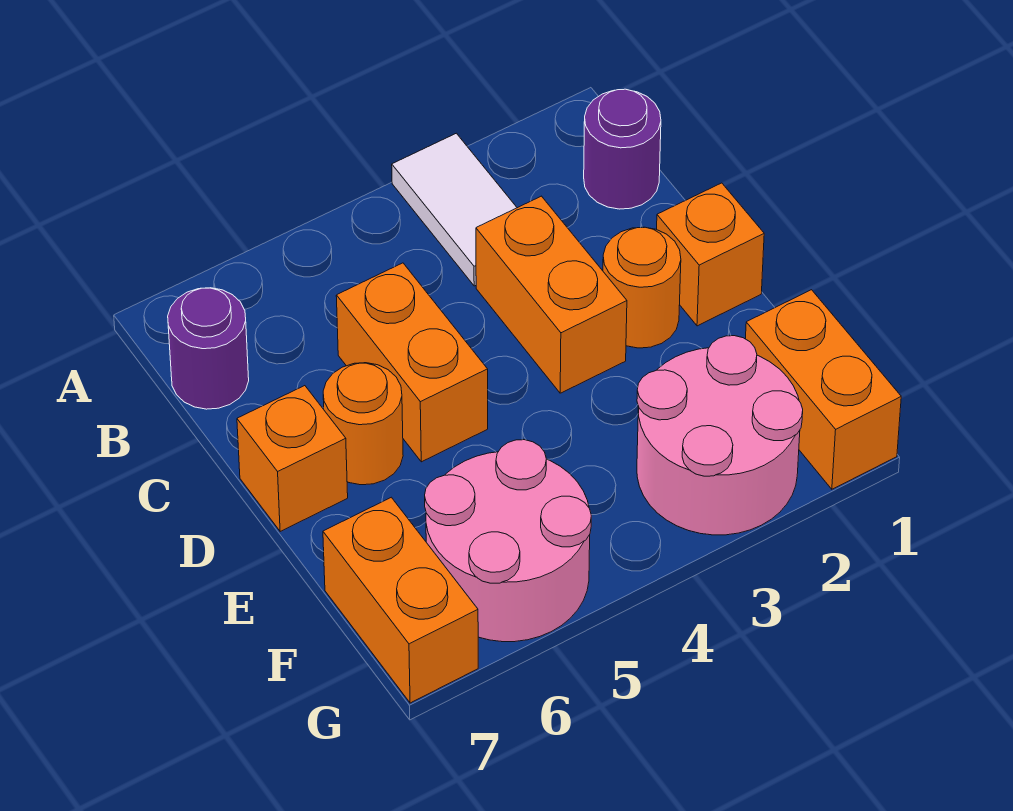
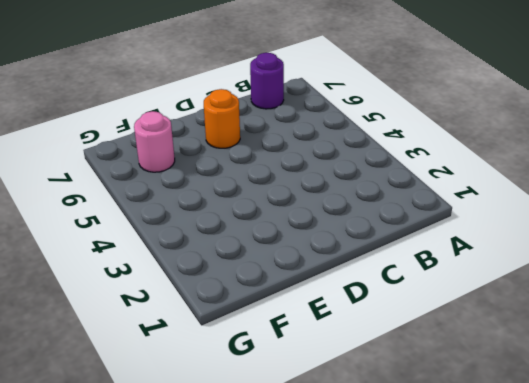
pink 1x1 round brick [134,111,175,172] -> pink 2x2 round brick [425,440,591,642]
none -> white 1x2 tile [392,133,517,286]
none -> purple 1x1 round brick [584,89,661,209]
none -> orange 1x2 brick [476,196,627,393]

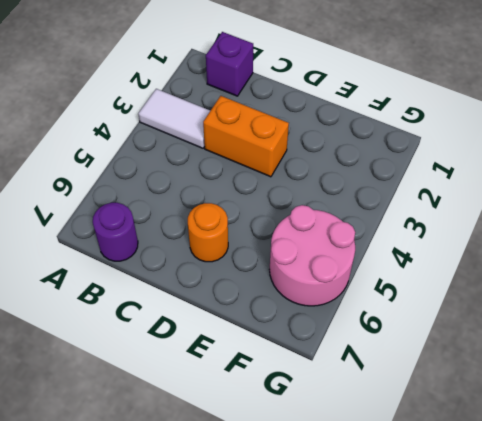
purple 1x1 brick [206,32,253,96] -> purple 1x1 round brick [584,89,661,209]
none -> orange 1x2 brick [336,263,488,462]
none -> orange 1x1 brick [657,183,764,326]
none -> orange 1x1 round brick [603,227,681,348]

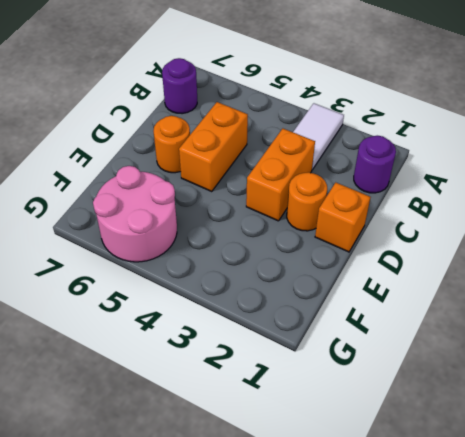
none -> orange 1x1 brick [237,386,348,531]
none -> orange 1x2 brick [746,290,901,489]
none -> pink 2x2 round brick [637,336,803,535]

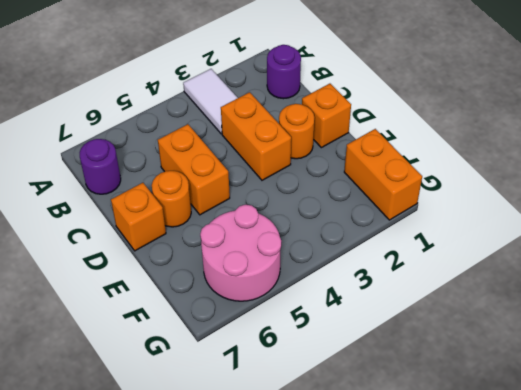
none -> pink 2x2 round brick [637,336,803,535]
none -> orange 1x2 brick [323,497,478,703]

